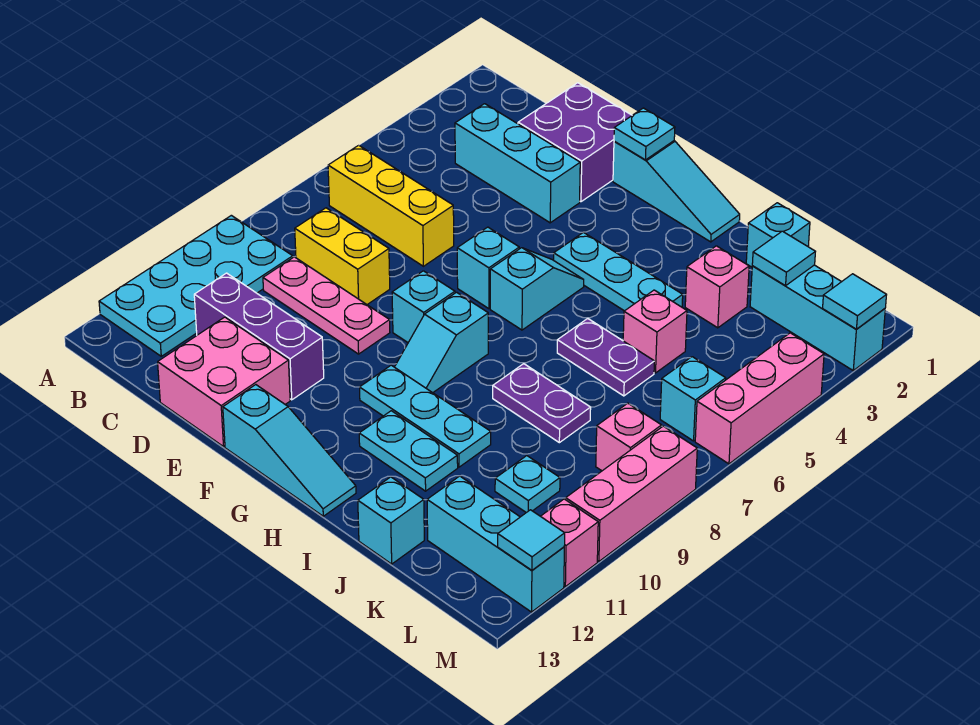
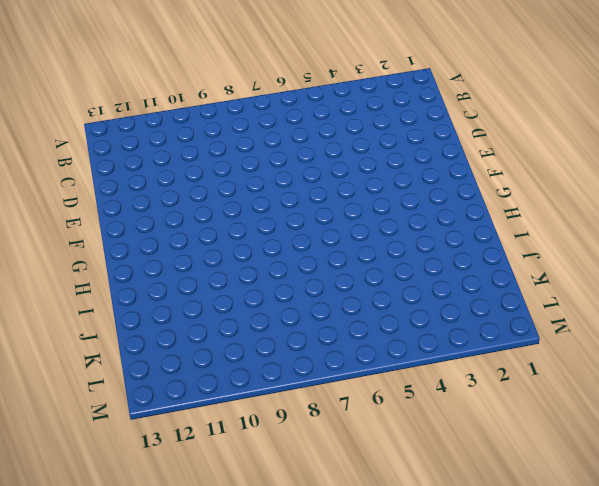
none -> cyan 2x4 plate [99,215,293,356]
none -> yellow 1x3 brick [328,145,454,266]
none -> cyan 1x3 brick [455,104,580,223]
none -> yellow 1x2 brick [295,208,390,304]

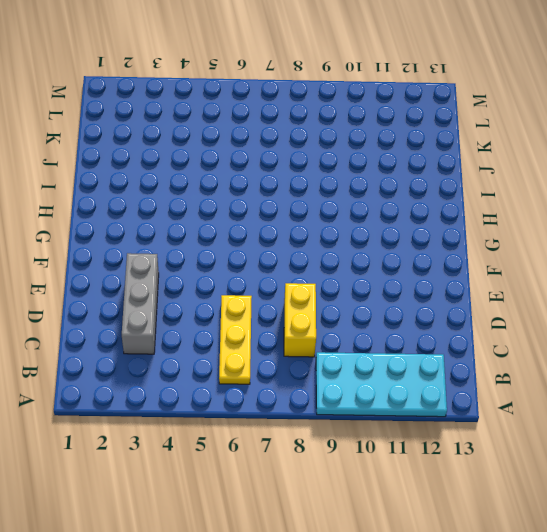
yellow 1x3 plate [219,295,252,384] -> yellow 1x3 brick [328,145,454,266]
grey 1x3 brick [122,253,159,354] -> cyan 1x3 brick [455,104,580,223]
none -> pink 1x3 plate [263,257,390,354]
none -> purple 1x3 brick [194,273,324,400]
none -> purple 2x2 brick [518,83,632,202]
none -> pink 2x2 brick [158,317,290,447]

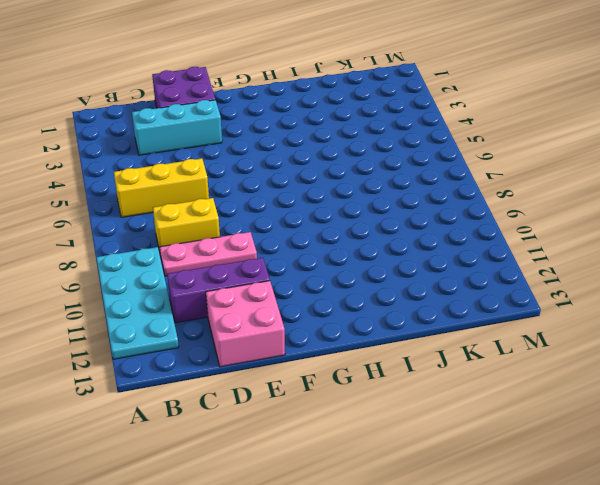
none -> cyan 1x3 slope [613,141,740,242]
none -> cyan 1x1 brick [457,227,519,309]
none -> cyan 1x1 brick [392,271,455,342]
none -> cyan 1x3 slope [223,385,356,516]

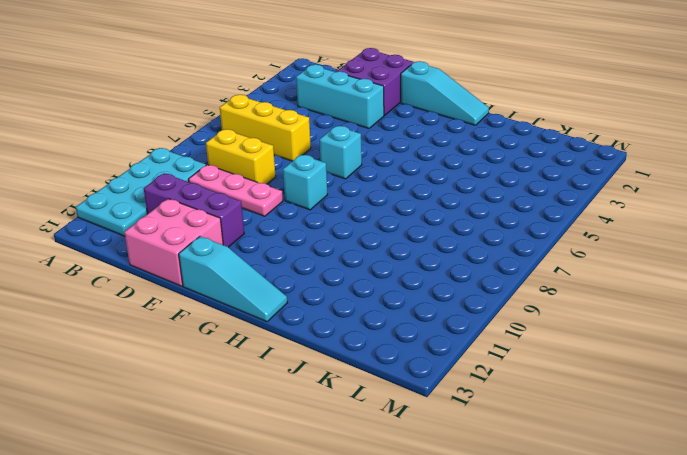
none -> cyan 1x3 plate [554,232,683,311]
none -> cyan 1x2 slope [490,248,584,330]
none -> cyan 1x2 slope [395,292,488,393]
none -> cyan 1x3 plate [360,365,491,467]

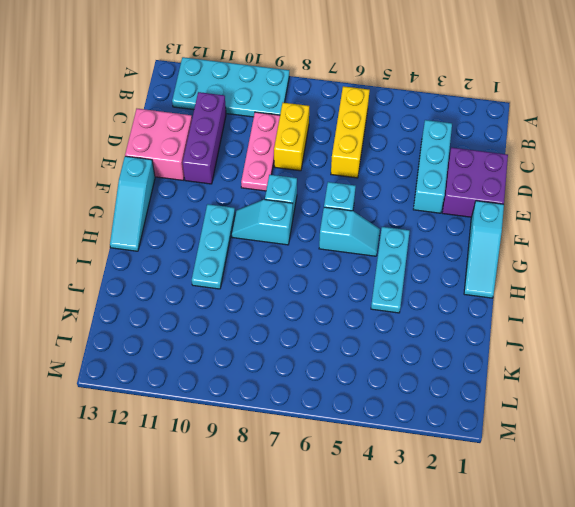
none -> cyan 1x2 plate [359,411,458,491]
none -> purple 1x2 plate [557,319,654,396]
none -> purple 1x2 plate [493,364,591,443]
none -> cyan 1x1 brick [746,203,810,267]

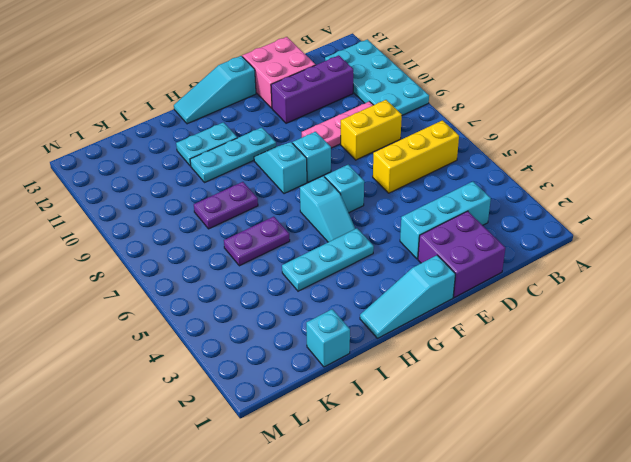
none -> pink 1x1 brick [685,246,749,328]
none -> pink 1x1 brick [623,290,687,373]
none -> cyan 1x1 brick [358,477,424,564]
none -> cyan 1x3 brick [750,265,885,370]

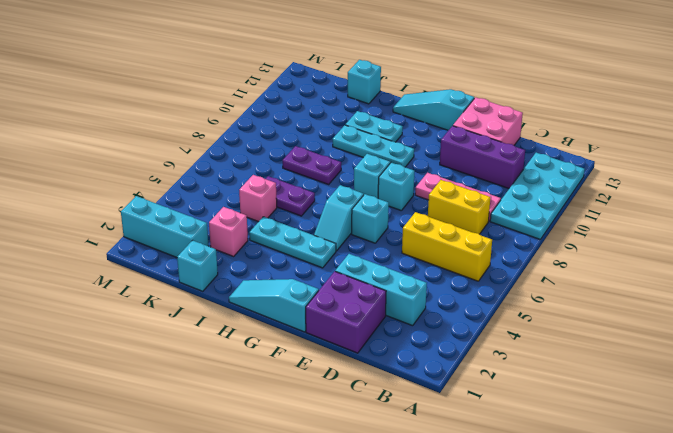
none -> cyan 1x1 plate [495,456,560,513]
none -> cyan 1x3 brick [427,476,564,612]
none -> cyan 1x1 brick [660,357,726,441]
none -> pink 1x1 brick [596,403,662,471]

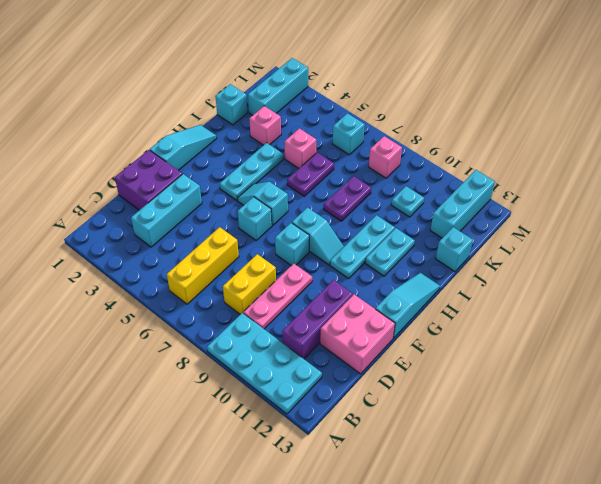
none -> pink 1x3 brick [695,333,824,464]
none -> pink 1x3 brick [566,426,697,561]
none -> pink 1x1 brick [541,499,598,587]
none -> cyan 1x1 plate [614,108,675,160]

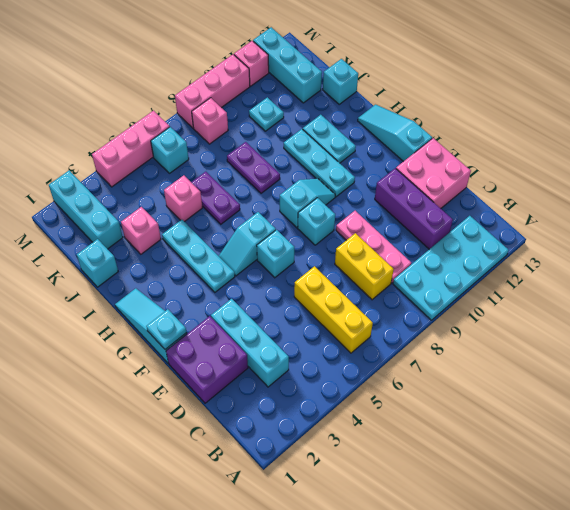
none -> cyan 1x1 tile [752,231,815,286]
none -> cyan 1x1 tile [823,274,886,329]
none -> cyan 1x1 tile [498,510,565,570]

